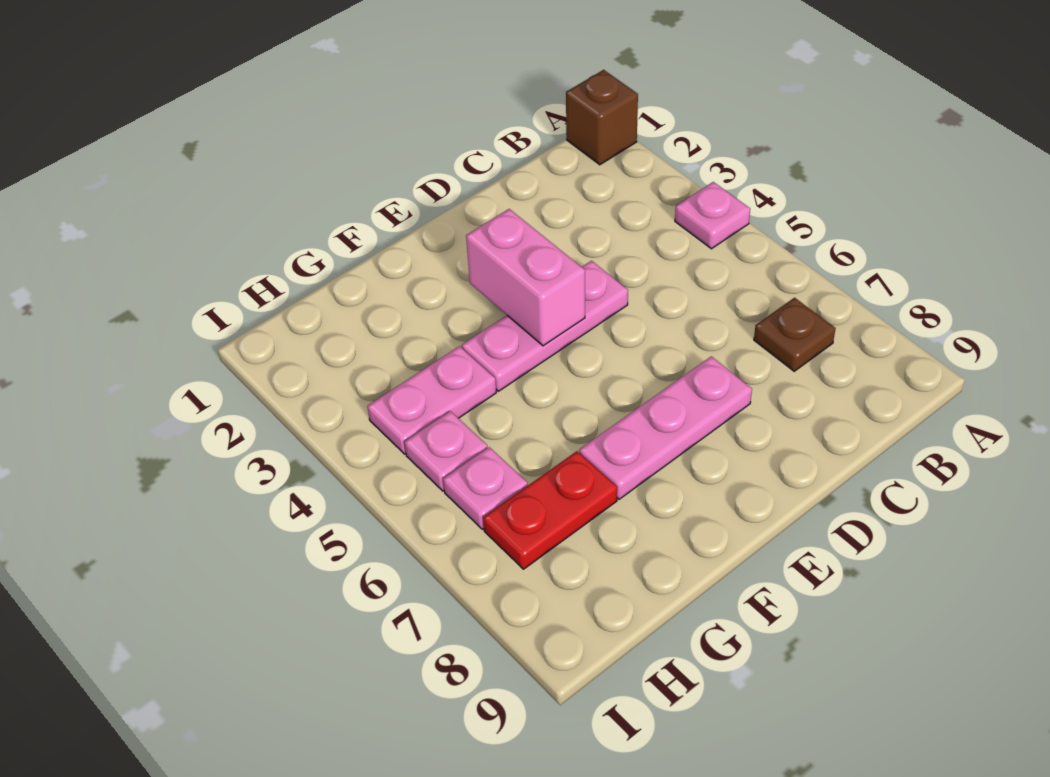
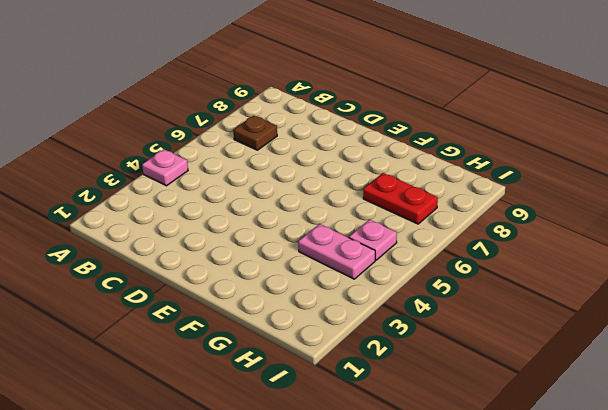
none -> brown 1x1 brick [566,70,638,165]
none -> pink 1x3 plate [462,261,628,391]

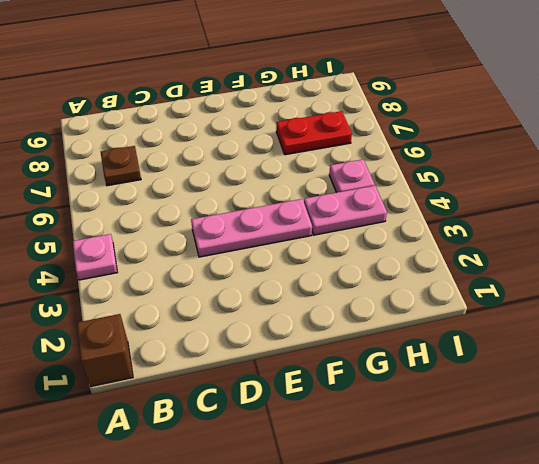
none -> pink 1x3 plate [579,356,752,499]
none -> pink 1x1 plate [443,447,528,529]

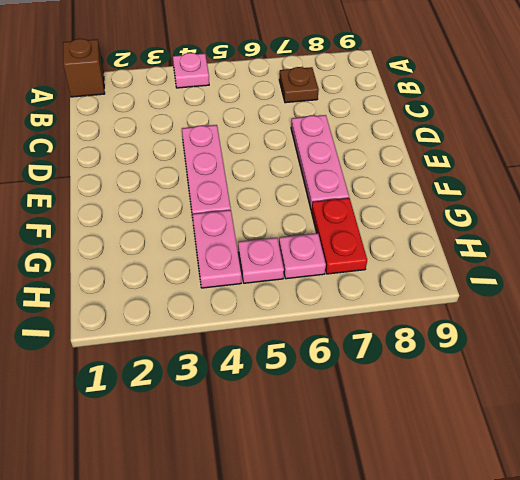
none -> pink 1x2 brick [466,209,585,346]

